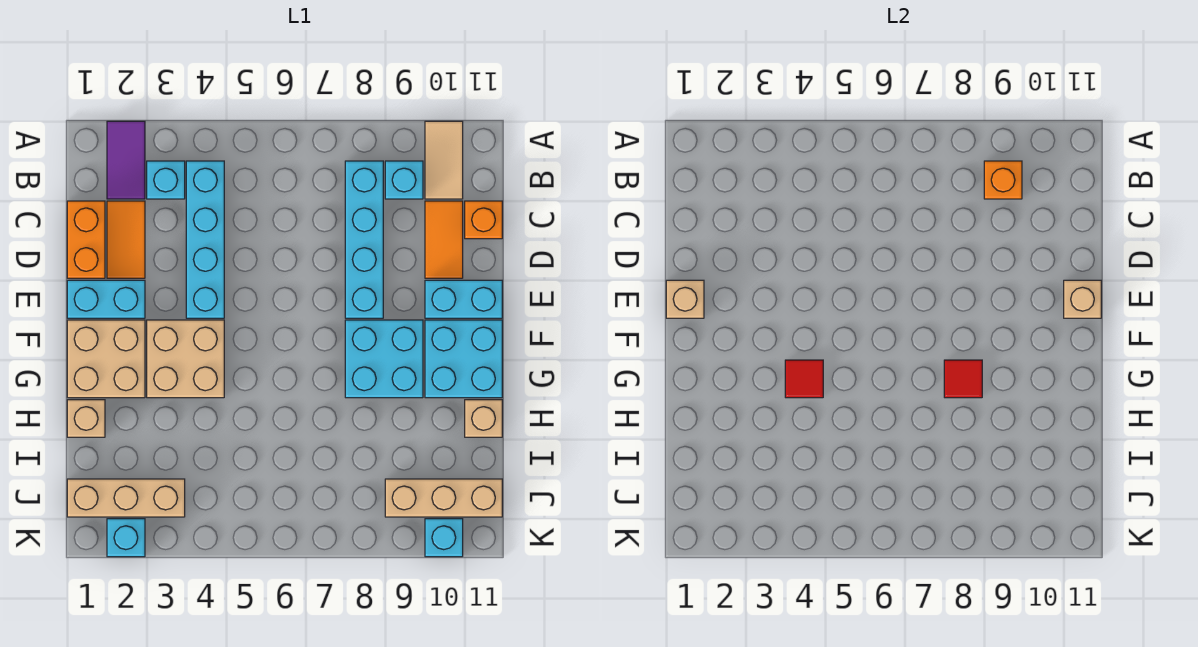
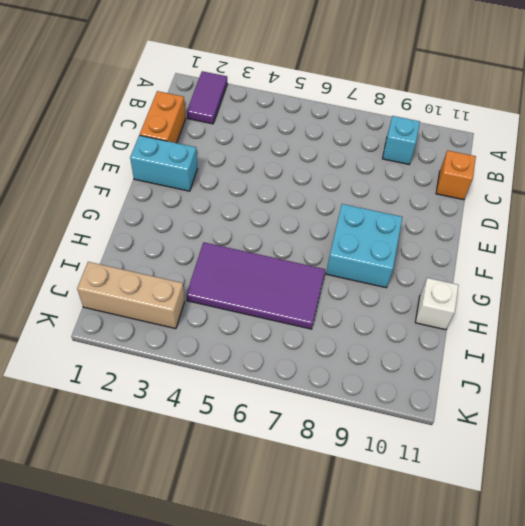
purple 2x4 tile [186,242,325,329] -> none
white 1x1 brick [415,278,459,330] -> tan 1x1 brick [465,400,502,437]
none -> tan 1x2 tile [425,121,463,199]
none -> cyan 1x1 brick [147,161,185,199]
none -> cyan 1x4 brick [186,161,224,318]

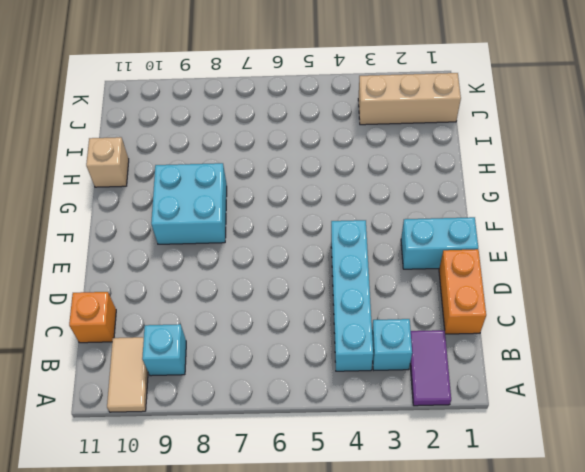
none -> cyan 1x4 brick [345,161,383,318]
none -> orange 1x2 tile [107,201,145,278]
none -> orange 1x2 tile [425,201,463,278]

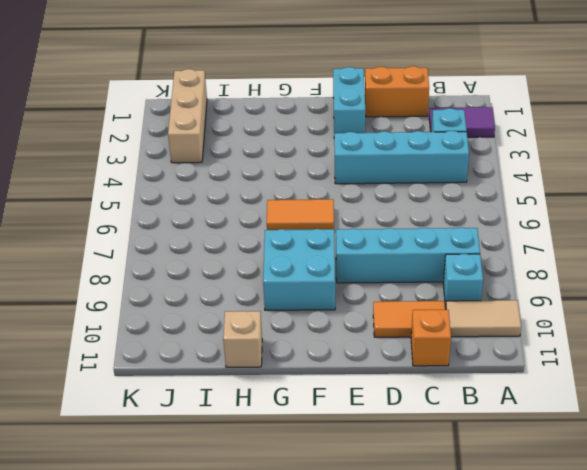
orange 1x2 tile [267,199,334,230] -> orange 1x2 tile moved to [107,201,145,278]
none -> cyan 1x2 brick [425,280,502,318]
none -> tan 2x2 brick [67,320,145,398]
none -> tan 2x2 brick [147,320,224,398]

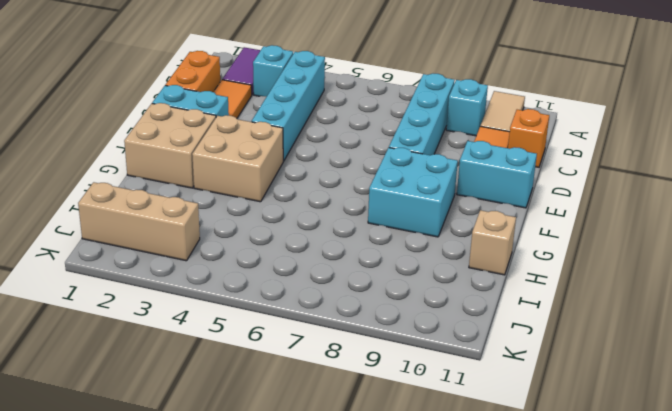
none -> cyan 2x2 brick [425,320,502,398]
none -> tan 1x1 brick [67,400,105,437]
none -> tan 1x3 brick [385,479,502,517]

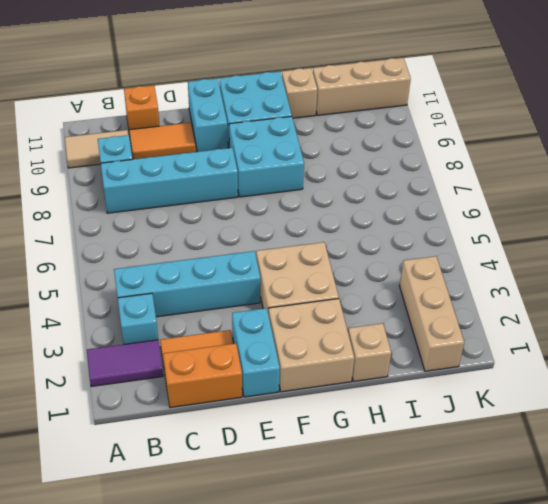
tan 1x3 brick [313,58,411,115] -> tan 1x3 brick turned to [385,479,502,517]
none -> cyan 1x1 brick [107,519,145,557]
none -> cyan 1x1 brick [425,519,463,557]
none -> orange 1x1 brick [984,161,1022,199]

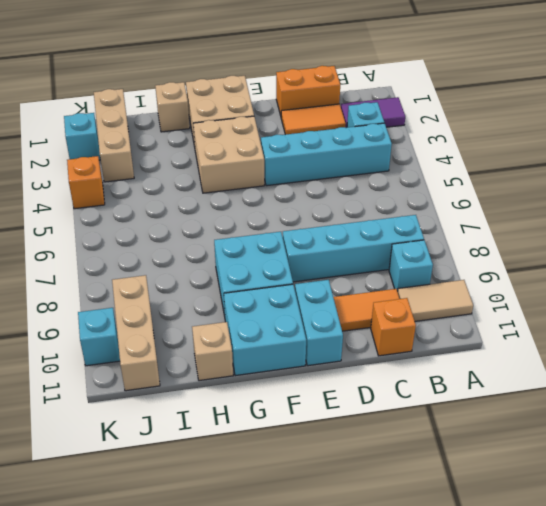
orange 1x1 brick [67,156,105,209] -> orange 1x1 brick moved to [984,161,1022,199]
none -> cyan 1x2 brick [67,280,145,318]
none -> tan 1x1 brick [666,280,704,318]
none -> tan 1x1 brick [1064,280,1101,318]

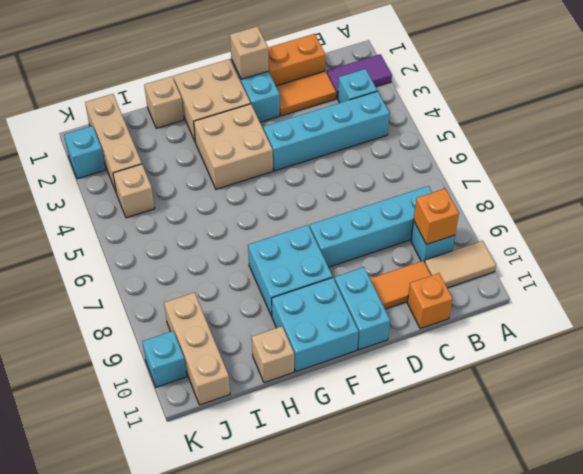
tan 1x1 brick [113,164,155,218] -> tan 1x1 brick moved to [1064,280,1101,318]
none -> red 1x1 tile [785,360,823,398]
none -> red 1x1 tile [944,360,982,398]

